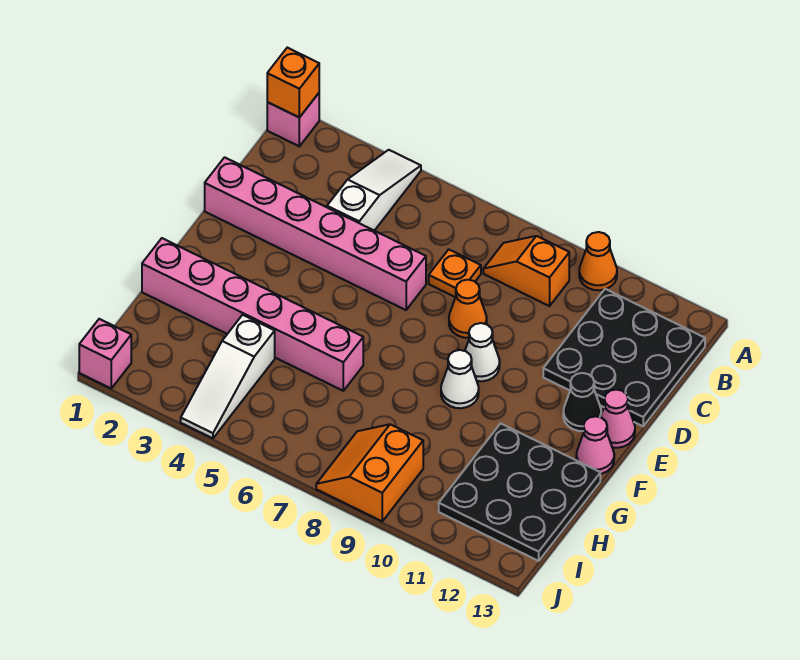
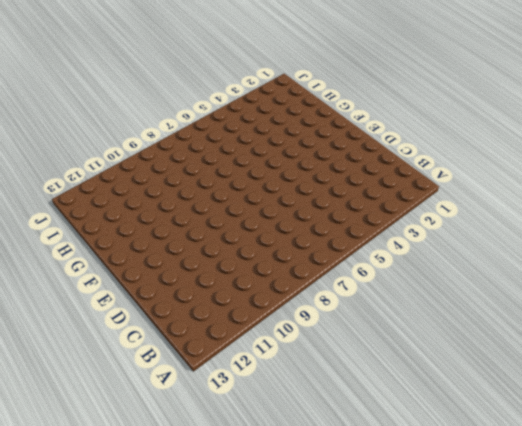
none -> pink 1x1 brick [267,93,319,146]
none -> white 1x3 slope [327,150,421,231]
none -> orange 1x1 cone [579,232,617,290]

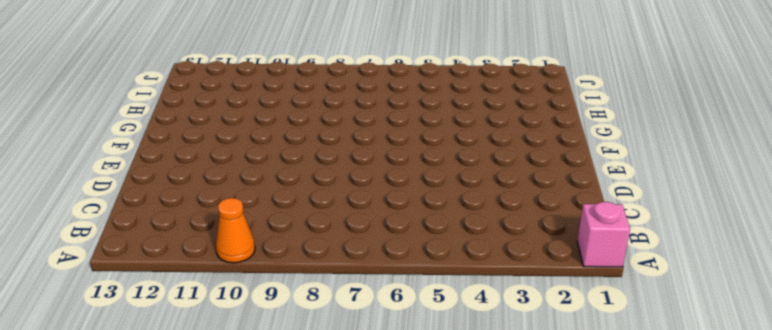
none -> white 1x3 slope [327,150,421,231]
none -> orange 1x2 slope [483,236,569,306]
none -> black 3x3 plate [543,289,705,426]

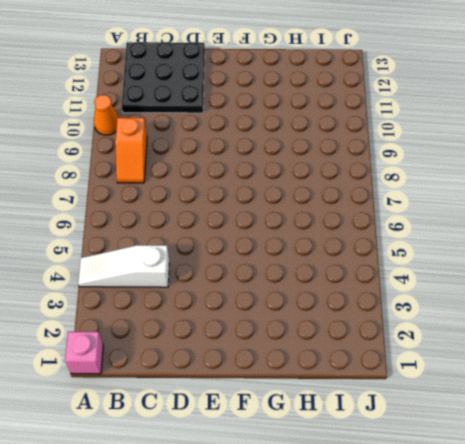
none -> orange 1x1 plate [429,249,481,297]
none -> pink 1x6 brick [205,157,426,310]
none -> orange 1x1 cone [449,280,487,338]

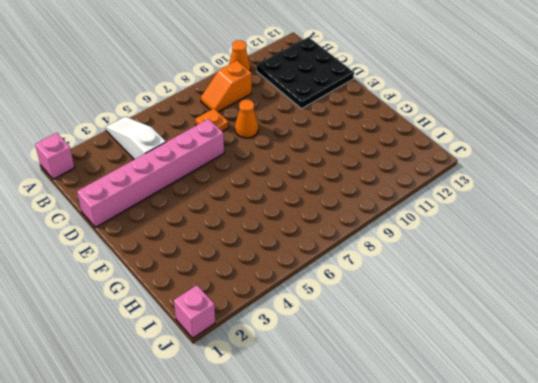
none -> white 1x1 cone [465,323,500,381]
none -> black 1x1 cone [563,373,601,431]
none -> pink 1x1 cone [600,390,635,448]

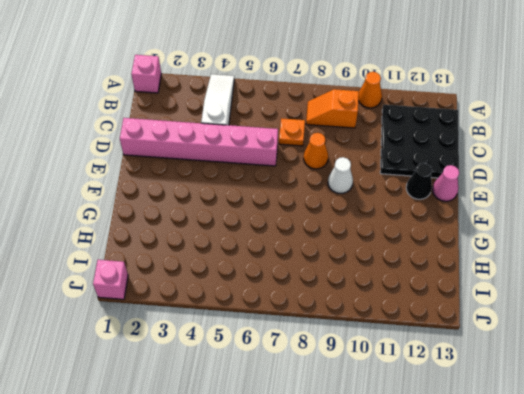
none -> white 1x1 cone [441,350,479,408]
none -> pink 1x1 cone [576,416,614,474]
none -> pink 1x6 brick [142,238,363,391]

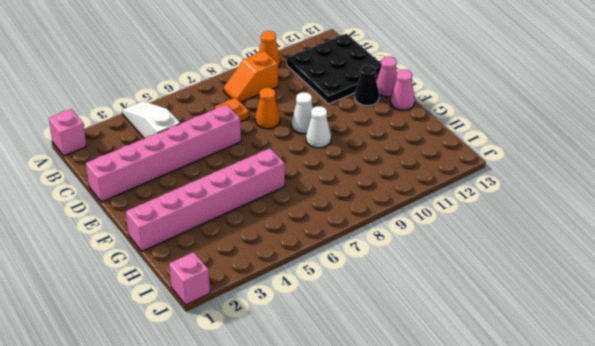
none -> black 3x3 plate [439,423,600,561]
none -> white 1x3 slope [181,315,275,438]
none -> orange 2x2 slope [316,424,423,521]

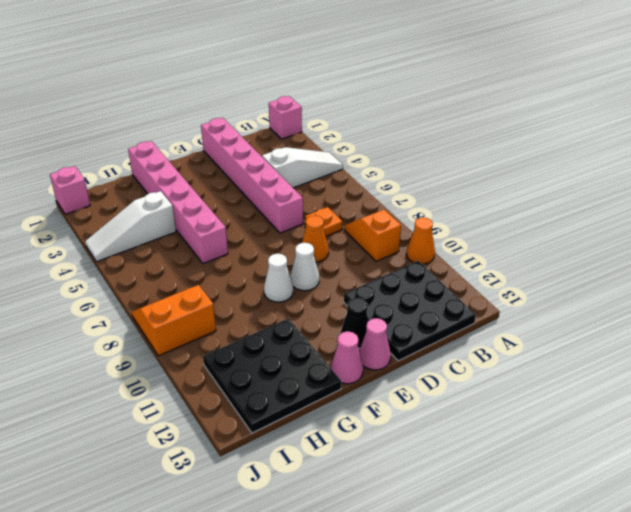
none -> orange 1x1 brick [267,48,319,117]

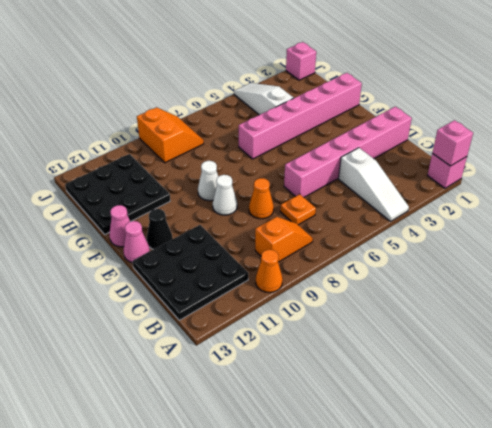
pink 1x1 brick [432,120,473,166] -> orange 1x1 brick [267,48,319,117]

